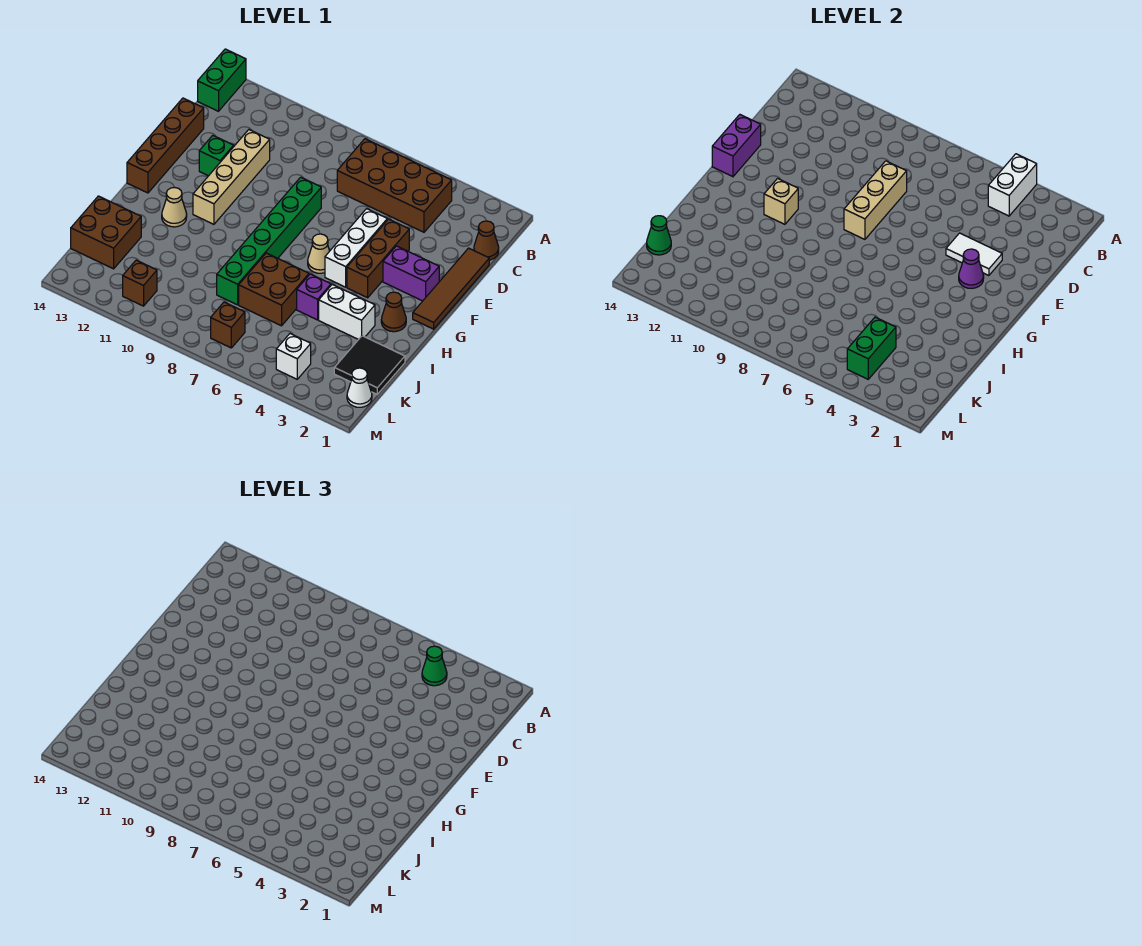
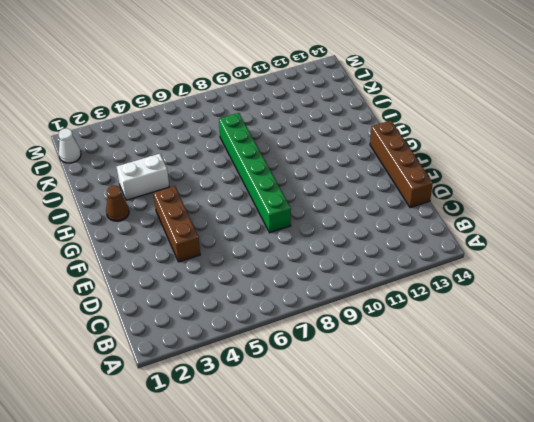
none -> green 1x2 brick [198,49,246,111]
none -> brown 2x4 brick [337,139,452,232]
none -> brown 1x1 cone [474,221,499,260]
none -> brown 1x4 tile [413,248,489,329]

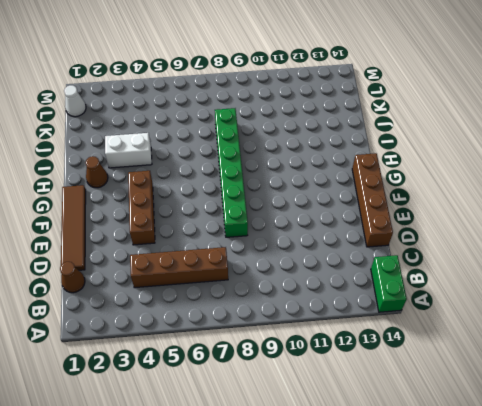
brown 1x4 brick [130,247,228,288] -> brown 2x4 brick [337,139,452,232]
none -> tan 1x4 brick [193,130,270,224]
none -> white 1x3 brick [325,209,387,287]
none -> green 1x1 brick [199,135,234,176]
none -> purple 1x2 brick [383,246,439,301]

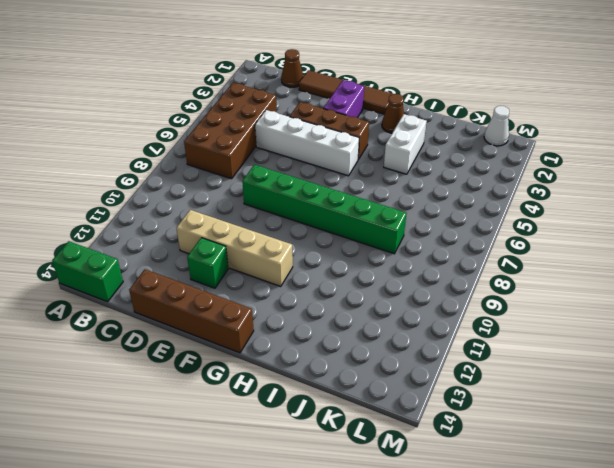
white 1x4 brick [255,110,359,176] -> white 1x3 brick [325,209,387,287]
none -> tan 1x1 cone [308,234,329,273]
none -> tan 1x1 cone [162,188,187,227]
none -> purple 1x1 brick [297,274,331,320]
none -> brown 2x2 brick [239,253,309,326]

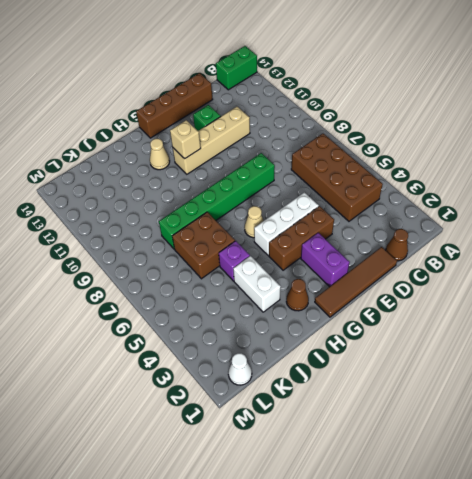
none -> black 2x2 tile [334,336,405,394]
none -> brown 2x2 brick [71,196,141,269]
none -> white 1x1 brick [276,334,311,379]
none -> brown 1x1 brick [211,302,245,348]

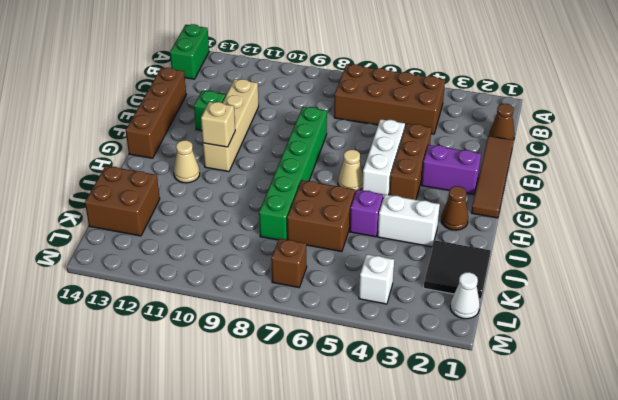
none -> brown 1x1 brick [123,260,157,306]
none -> white 1x2 brick [988,154,1037,216]
none -> tan 1x3 brick [844,161,907,239]
none -> white 1x2 tile [946,233,1002,276]

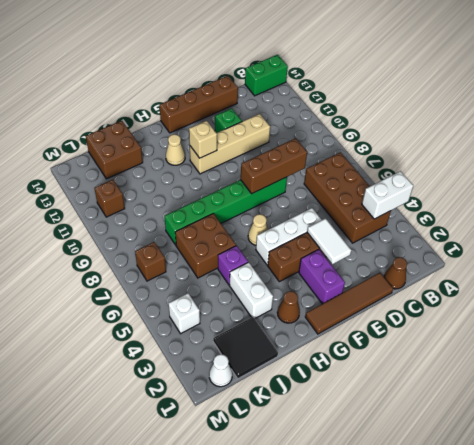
brown 1x3 brick [241,138,307,194] -> tan 1x3 brick [844,161,907,239]
none -> purple 1x2 brick [712,115,761,177]
none -> purple 1x1 cone [959,249,984,288]
none -> green 1x2 brick [847,317,896,379]
none -> green 1x1 cone [647,216,671,255]

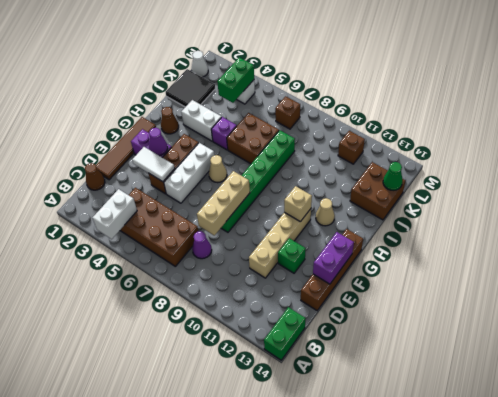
purple 1x1 cone [192,231,212,259] -> none
none -> green 1x1 cone [422,646,447,686]

